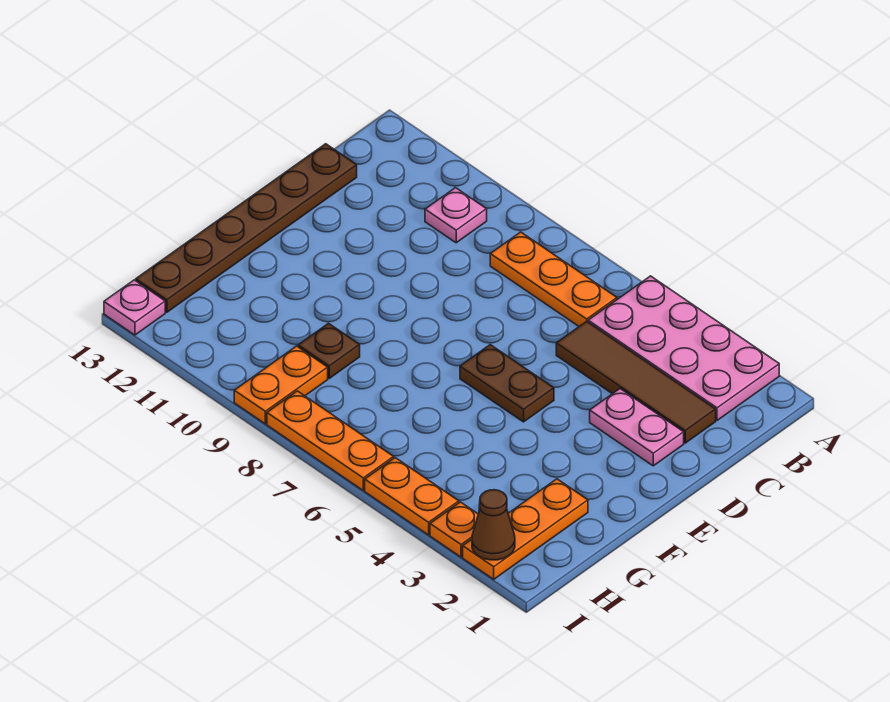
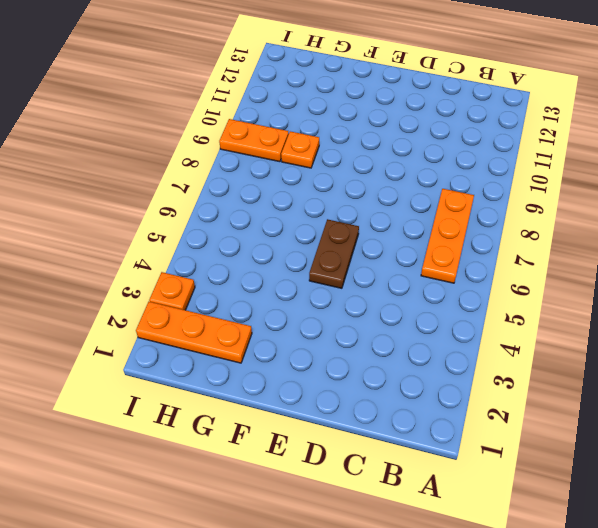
orange 1x1 plate [281,131,319,168] -> brown 1x1 plate [298,323,360,378]
none -> pink 2x4 plate [588,276,779,420]
none -> pink 1x1 plate [425,188,487,243]
none -> brown 1x4 tile [556,321,716,443]

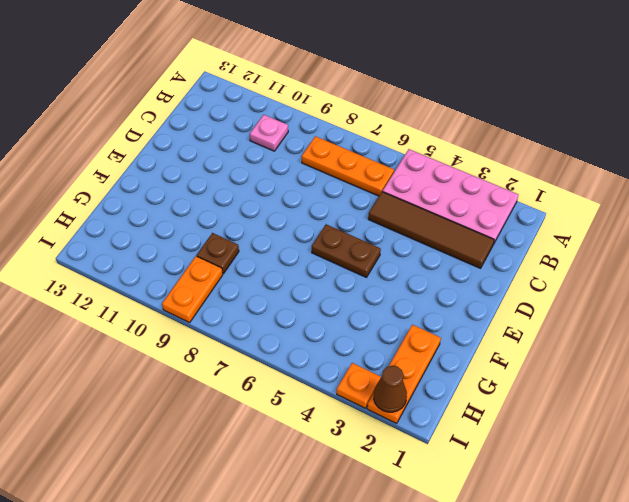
none -> brown 1x6 plate [136,144,357,312]
none -> pink 1x2 plate [590,389,684,466]
none -> orange 1x2 plate [365,458,459,535]

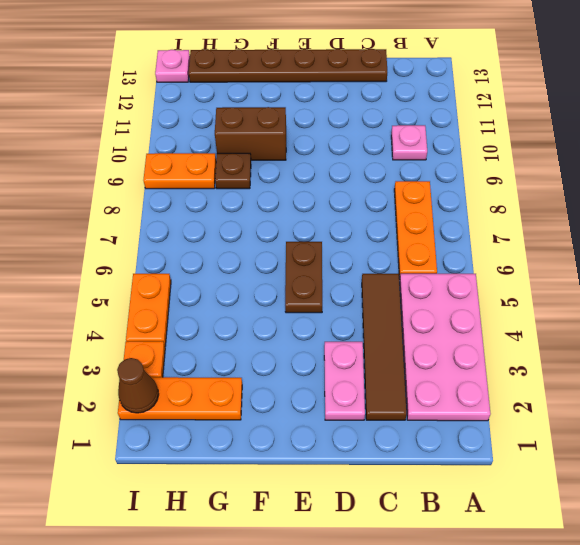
brown 1x2 brick [215,107,286,160] -> none
none -> orange 1x3 plate [267,391,394,490]

